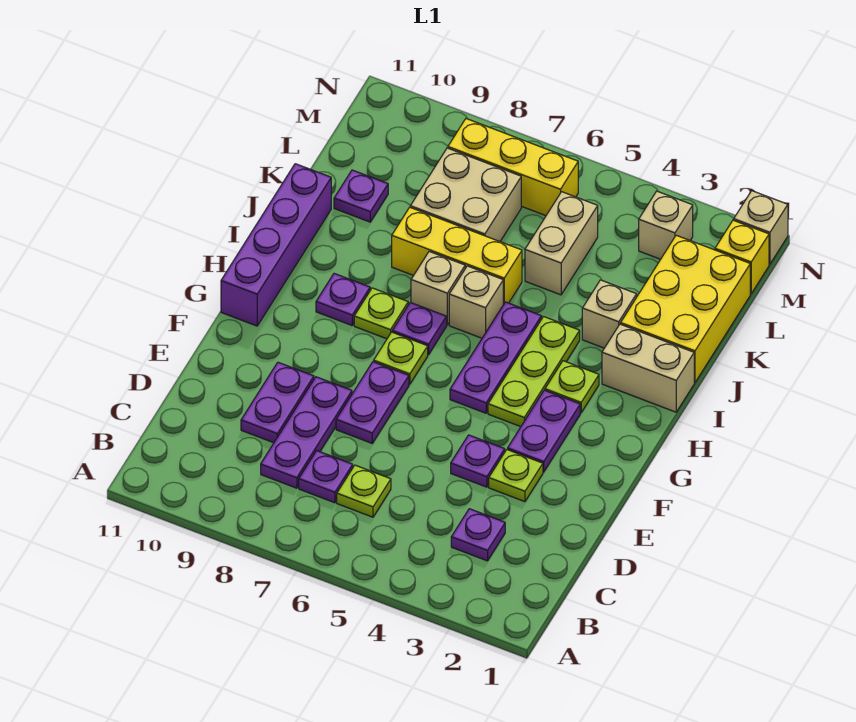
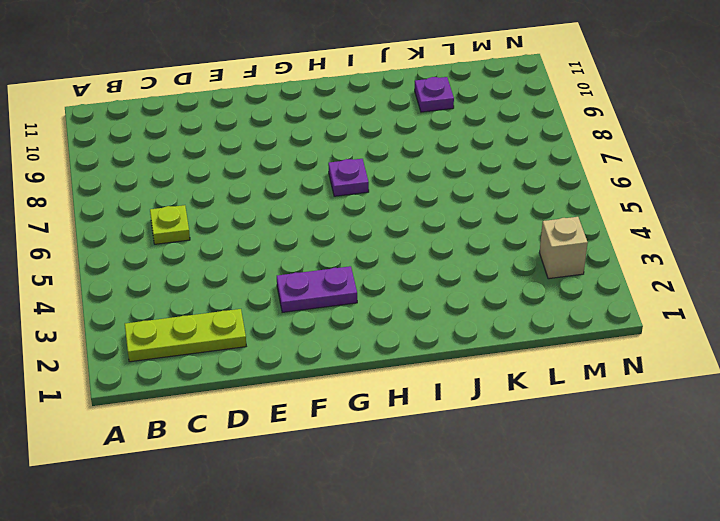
lime 1x3 plate [125,309,246,362] -> lime 1x3 plate moved to [488,317,580,427]
none -> purple 1x1 plate [451,509,505,561]
none -> purple 1x1 plate [299,451,353,503]
none -> purple 1x3 plate [261,377,352,488]
none -> purple 1x2 plate [241,362,314,443]

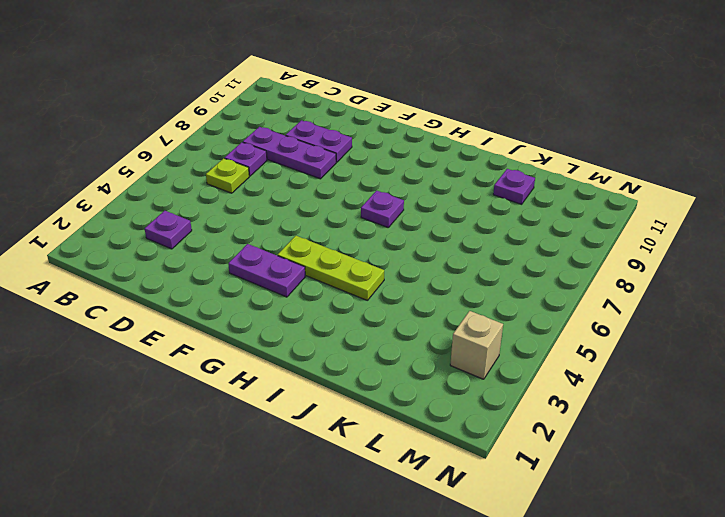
none -> lime 1x1 plate [489,450,543,502]
none -> purple 1x1 plate [451,435,505,487]
none -> purple 1x2 plate [336,362,409,443]
none -> purple 1x3 plate [450,302,542,413]

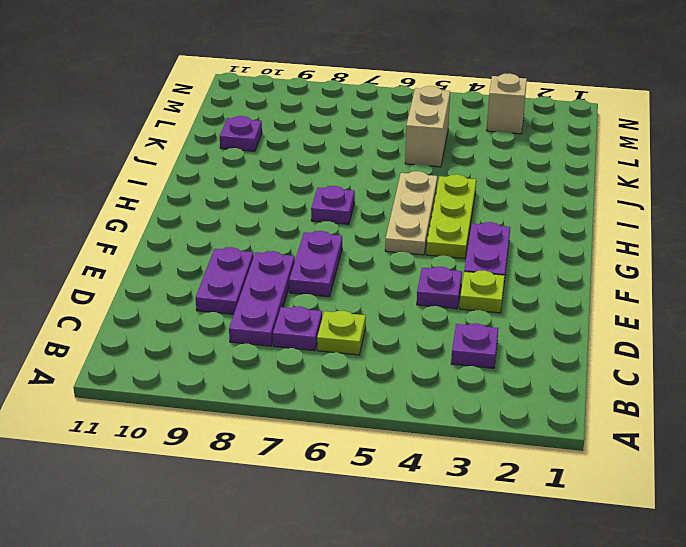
tan 1x3 plate [385,171,437,255] -> purple 1x3 plate [450,302,542,413]
none -> lime 1x1 plate [374,332,428,384]
none -> purple 1x4 brick [221,164,331,326]
none -> lime 1x1 plate [545,361,599,413]
none -> lime 1x1 plate [354,288,408,339]

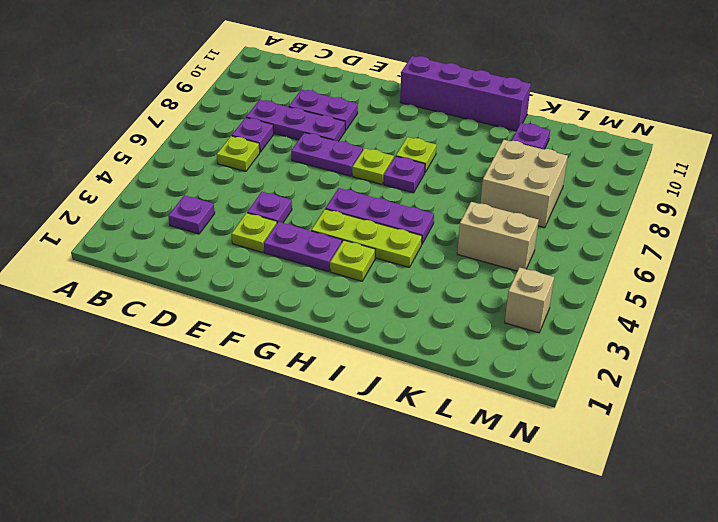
none -> purple 1x1 plate [316,274,370,325]
none -> tan 1x2 brick [602,324,694,412]
none -> tan 1x1 brick [449,266,503,338]
none -> tan 1x1 brick [411,252,465,325]

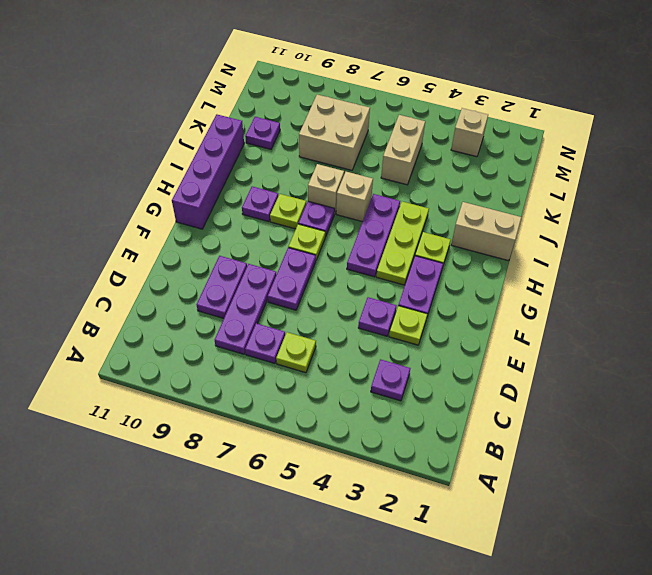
none -> yellow 2x3 brick [621,235,750,383]
none -> tan 1x1 brick [582,280,637,348]
none -> yellow 1x3 brick [392,207,522,304]
none -> yellow 1x1 brick [715,220,769,294]

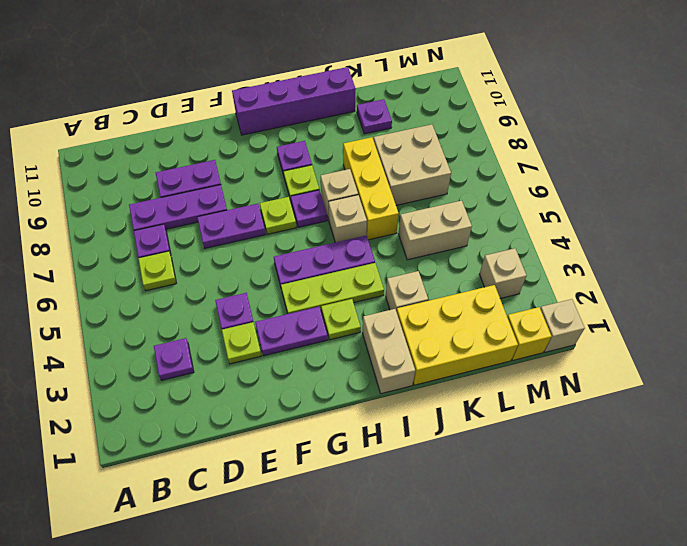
none -> yellow 1x3 brick [448,119,578,216]

